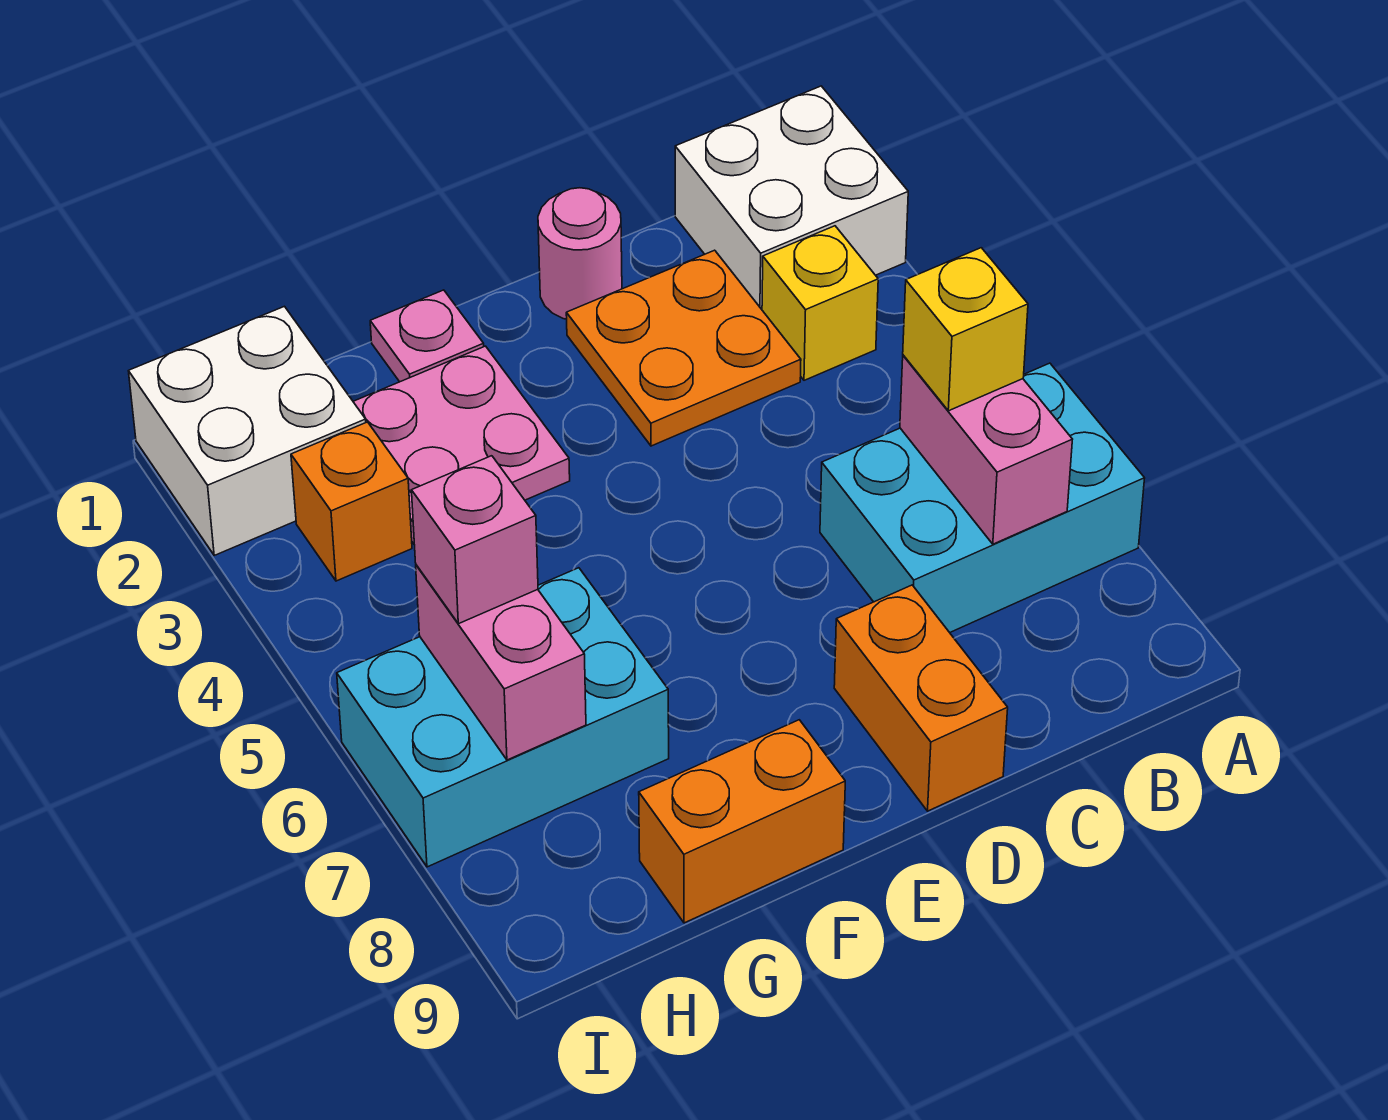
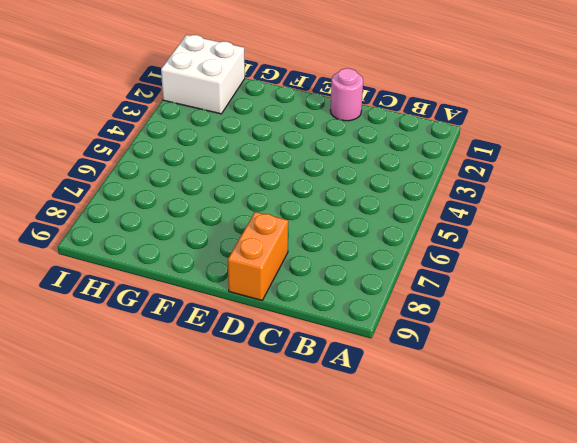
none -> white 2x2 brick [675,86,908,309]
none -> cyan 2x3 brick [820,363,1145,633]
none -> yellow 1x1 brick [762,226,878,380]

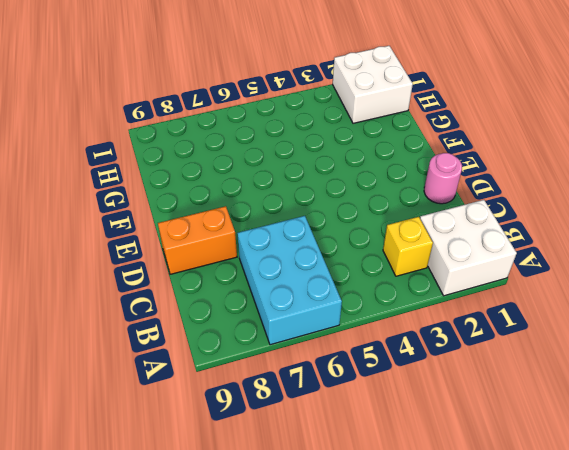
none -> orange 2x2 plate [566,250,801,446]
none -> pink 1x1 plate [370,290,484,382]
none -> pink 2x2 plate [353,346,570,544]

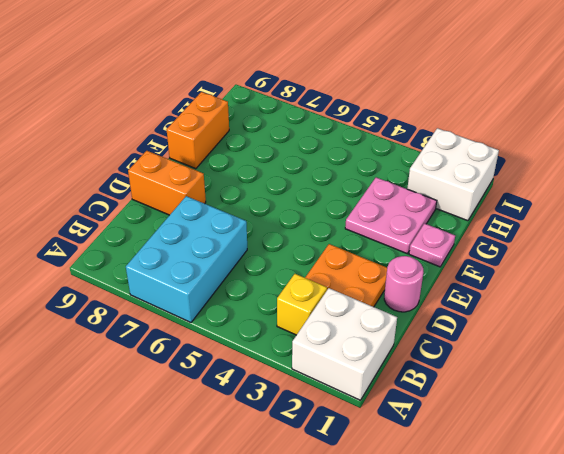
none -> cyan 2x3 brick [337,568,669,867]
none -> orange 1x1 brick [291,422,412,581]
none -> pink 1x2 brick [900,355,1072,544]

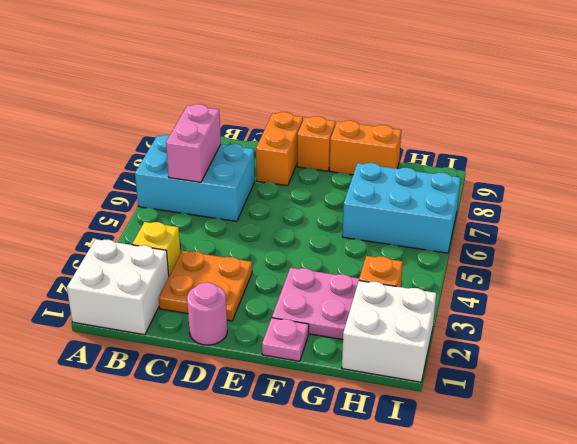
orange 1x1 brick [297,116,335,171] -> none
none -> pink 1x2 brick [416,565,586,760]
none -> yellow 1x1 brick [903,248,1028,411]
none -> pink 1x1 brick [412,456,538,624]

